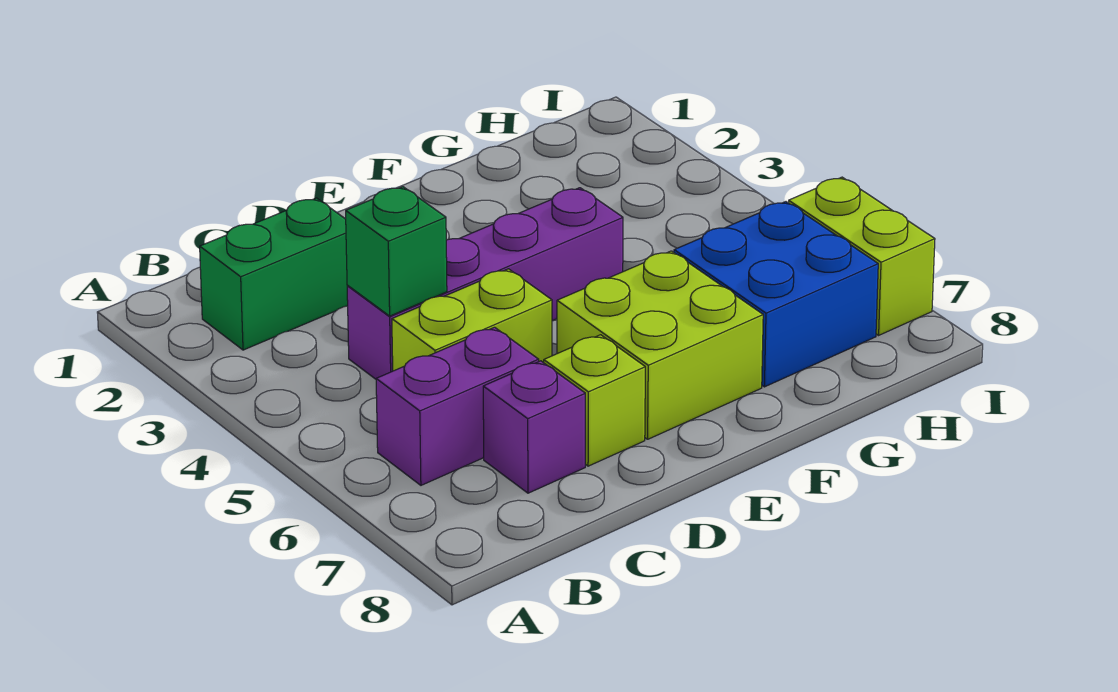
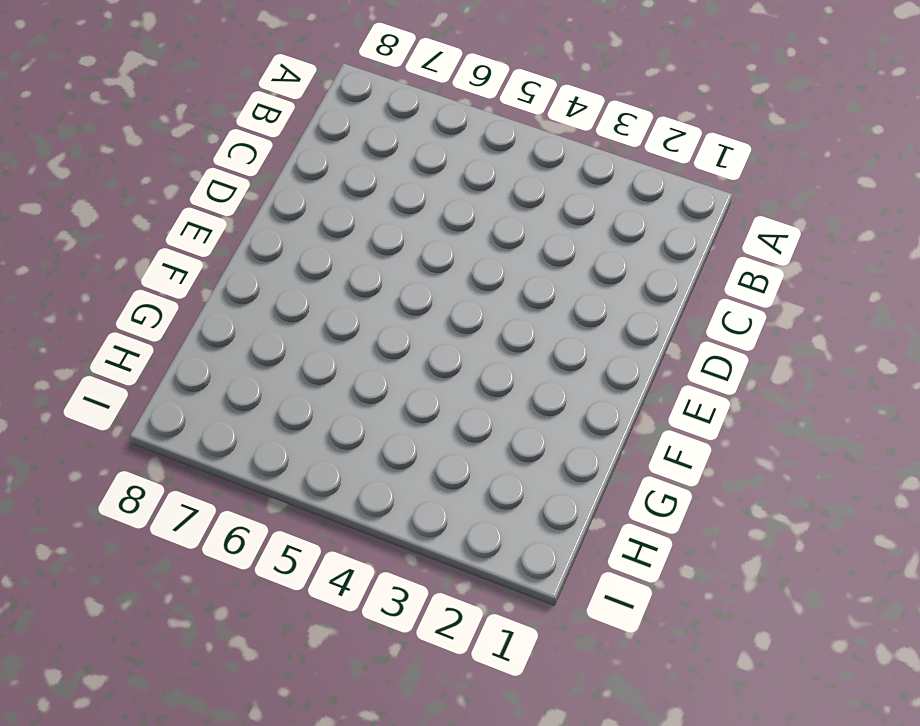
none -> green 1x2 brick [200,198,348,350]
none -> purple 1x2 brick [376,327,539,485]

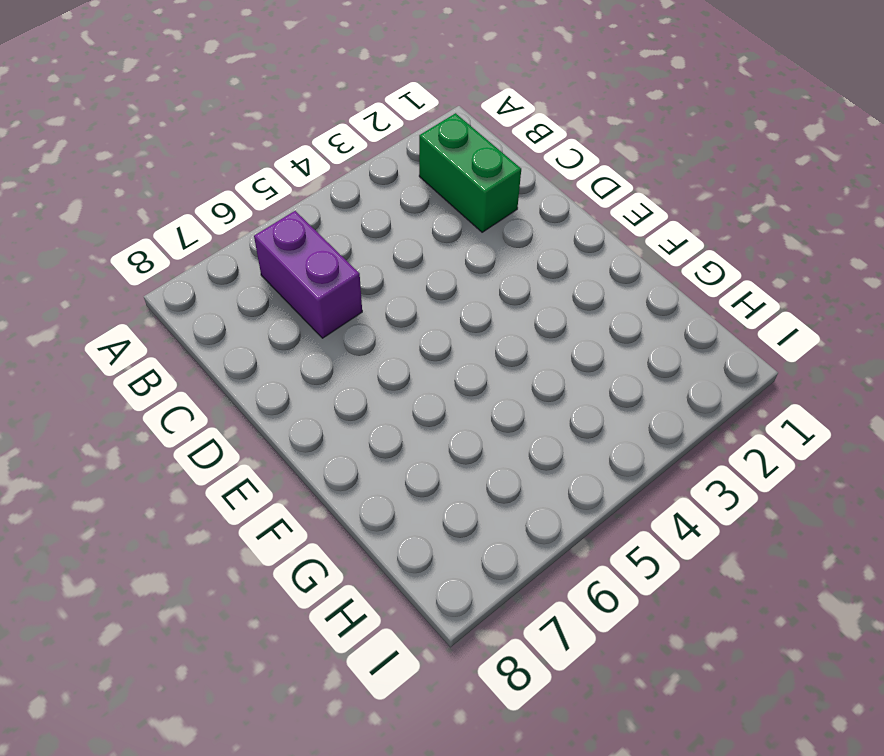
none -> purple 1x4 brick [347,188,623,379]
none -> lime 1x2 brick [392,269,552,371]

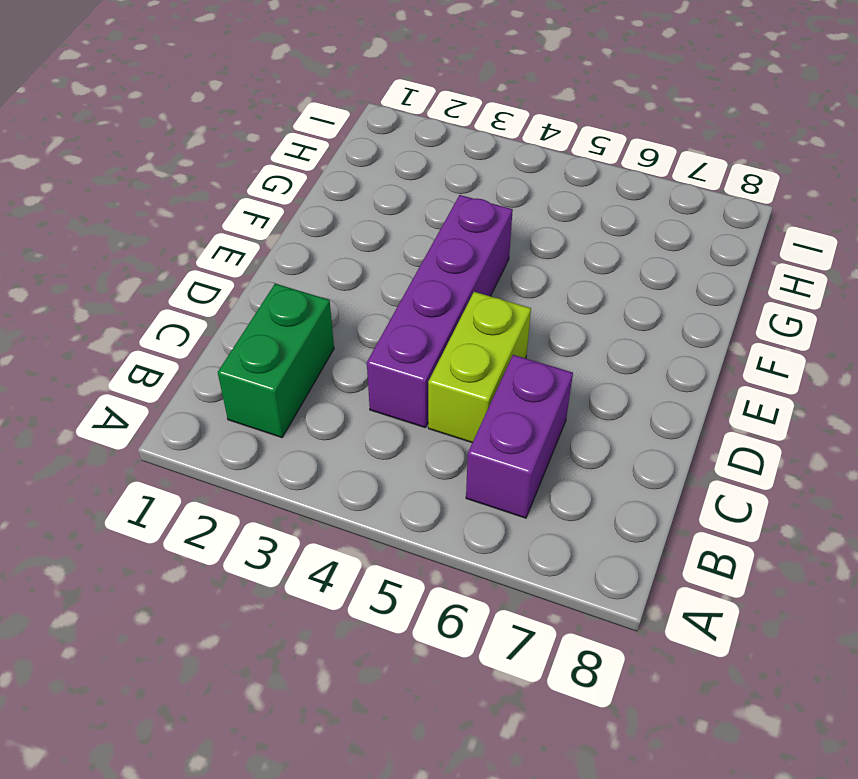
none -> purple 1x1 brick [483,361,585,493]
none -> lime 1x1 brick [544,335,645,466]

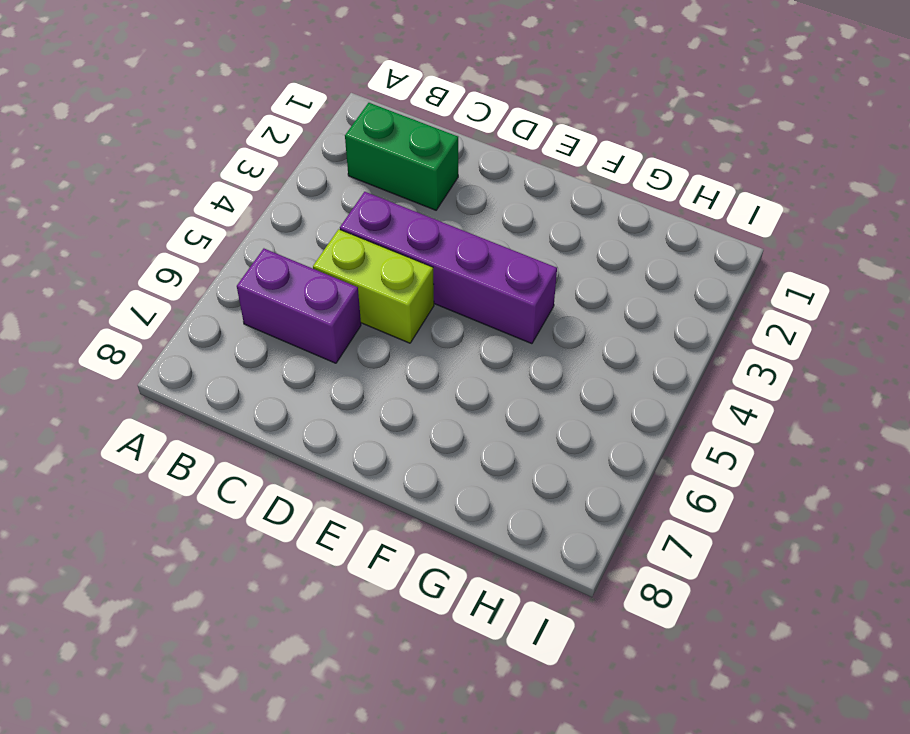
none -> purple 1x1 brick [483,361,585,493]
none -> lime 1x1 brick [544,335,645,466]

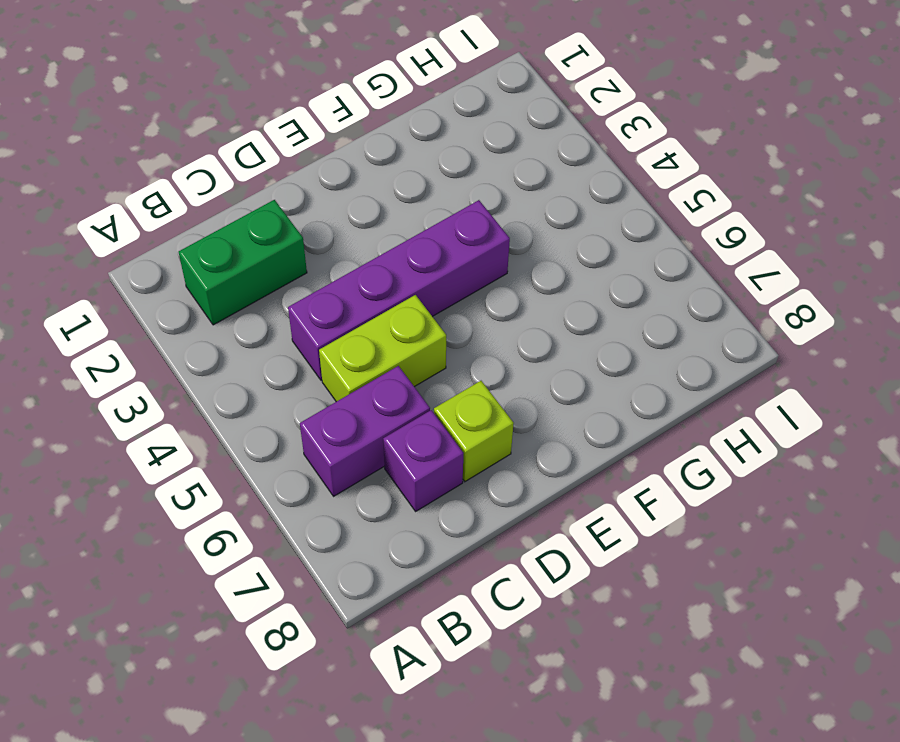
none -> lime 2x2 brick [557,251,763,439]
none -> blue 2x2 brick [674,202,878,387]

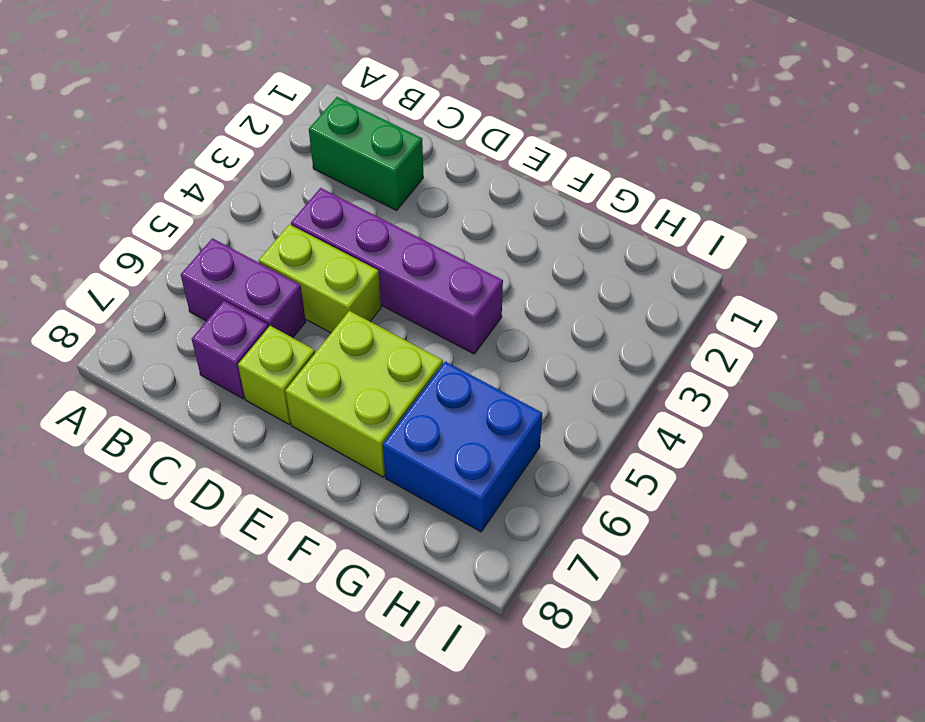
none -> lime 1x2 brick [789,177,935,335]
none -> green 1x1 brick [346,187,447,316]

